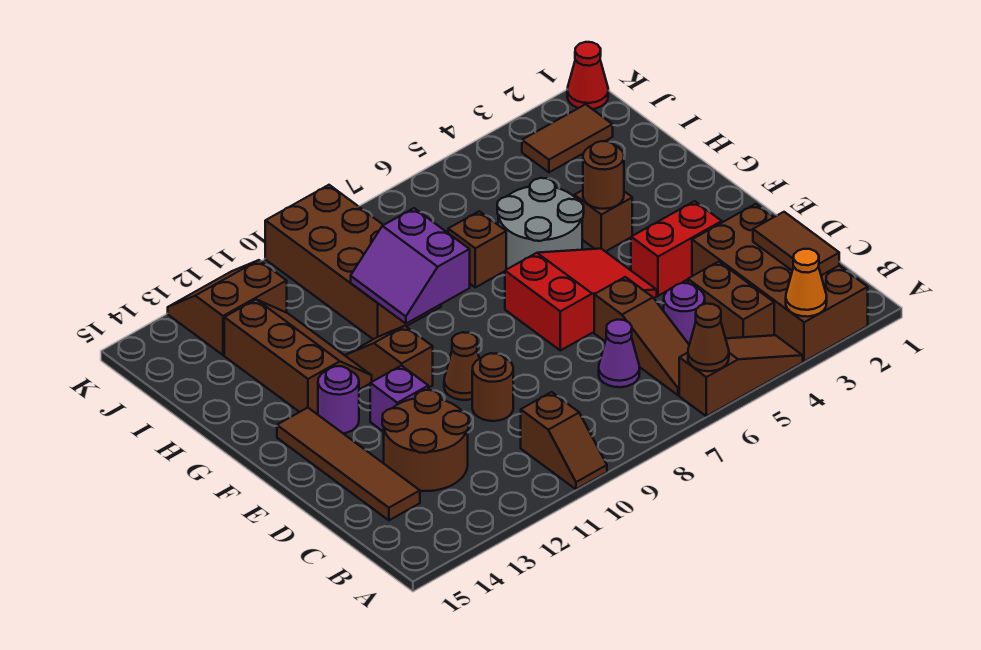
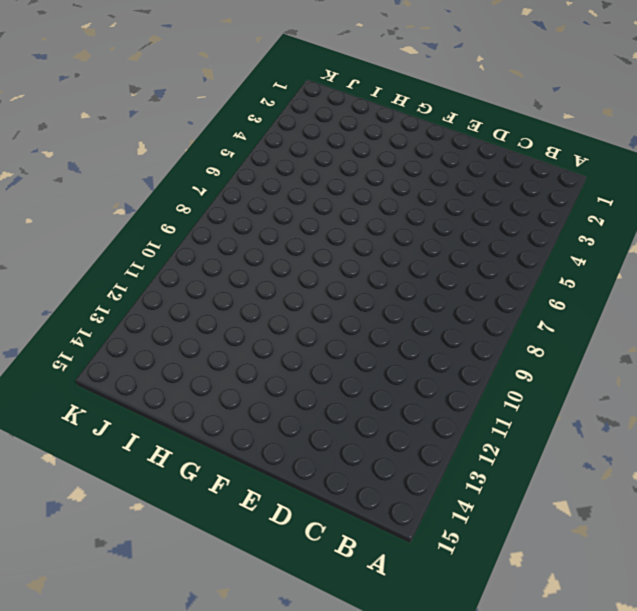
none -> brown 2x4 brick [692,204,868,361]
none -> brown 1x3 slope [679,335,803,416]
none -> brown 1x2 slope [521,392,607,489]

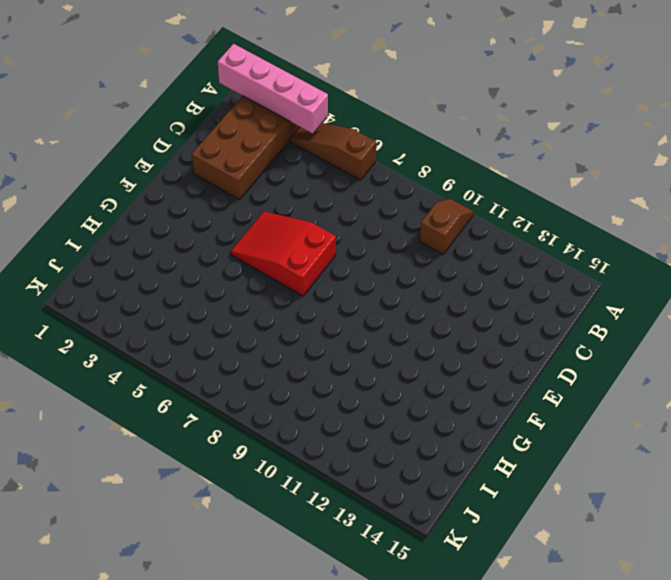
pink 1x4 brick [218,44,328,133] -> orange 1x1 cone [786,249,827,317]
none -> brown 1x2 brick [688,262,774,338]
none -> brown 1x3 slope [594,277,689,395]
none -> purple 1x1 round brick [664,283,705,344]

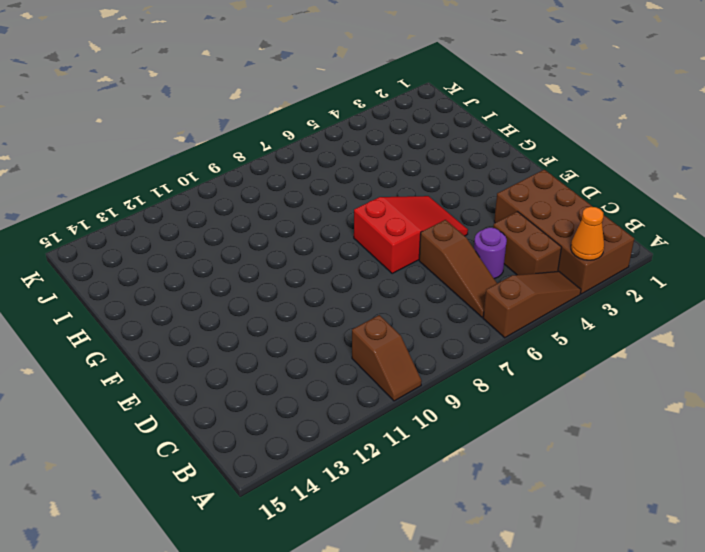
none -> purple 1x1 cone [599,320,640,387]
none -> brown 2x2 round brick [382,390,469,491]
none -> brown 1x4 tile [277,408,420,520]

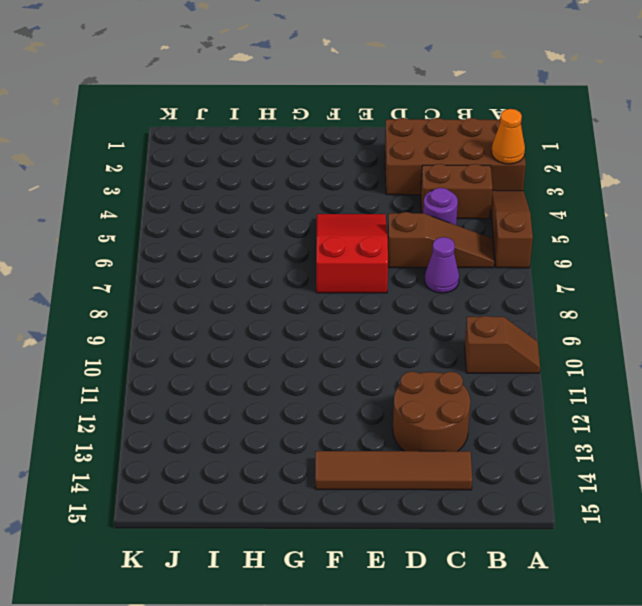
none -> brown 1x1 round brick [472,353,513,421]
none -> red 1x2 brick [631,201,722,296]
none -> brown 1x1 cone [444,332,479,400]

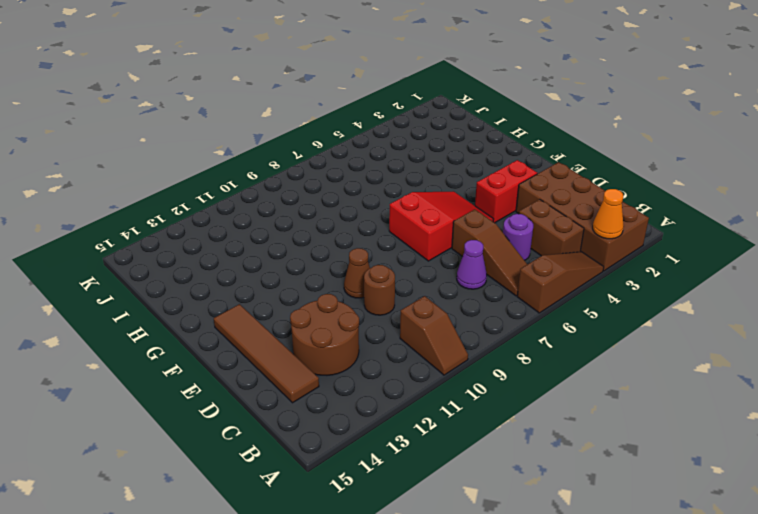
none -> purple 1x1 brick [370,366,428,432]
none -> brown 1x2 slope [346,326,433,388]
none -> purple 1x1 round brick [318,366,359,433]

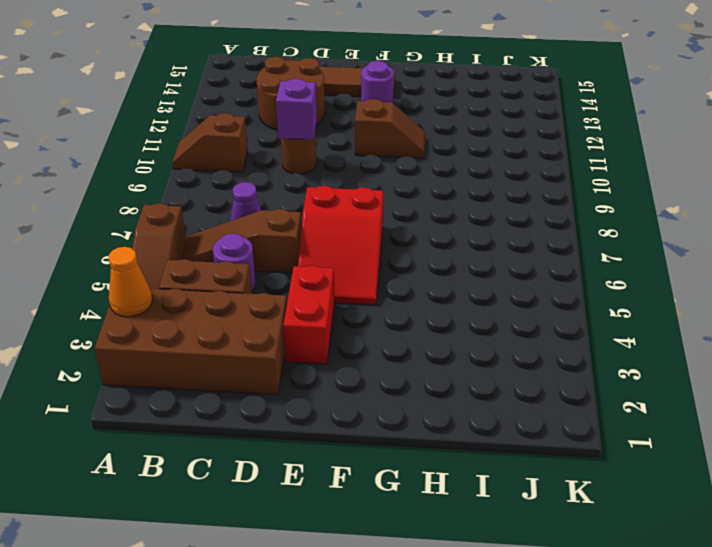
purple 1x1 brick [276,79,317,140] -> purple 1x1 brick moved to [370,366,428,432]
none -> brown 1x1 cone [444,332,479,400]
none -> brown 1x1 brick [574,190,632,252]
none -> grey 2x2 round brick [497,178,584,269]

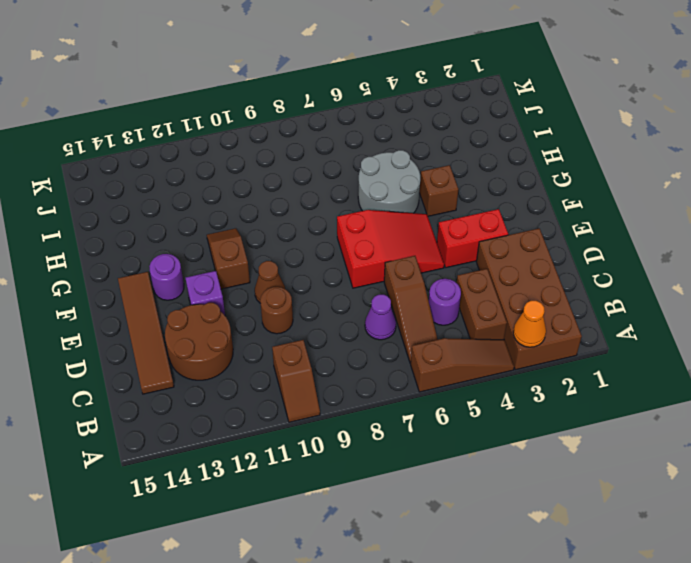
none -> brown 2x3 slope [224,299,372,414]
none -> brown 1x1 brick [448,211,506,287]
none -> brown 2x4 brick [265,185,441,339]

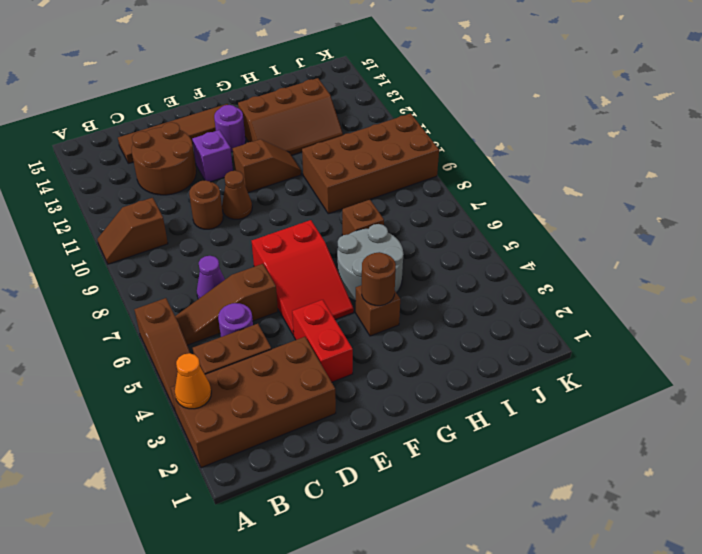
none -> brown 1x2 tile [522,104,613,172]
none -> brown 2x2 slope [168,260,287,355]
none -> red 1x1 cone [567,42,608,109]

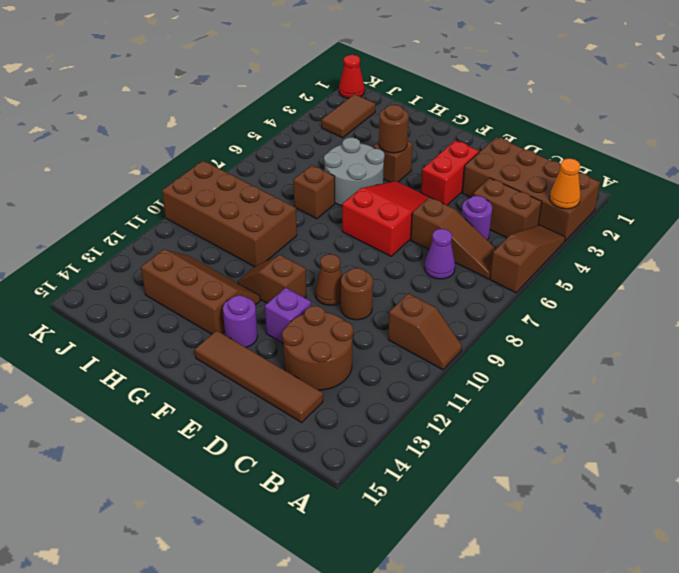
none -> brown 2x2 slope [168,260,287,355]
none -> brown 1x1 cone [688,304,729,371]
none -> brown 1x2 tile [753,212,839,275]

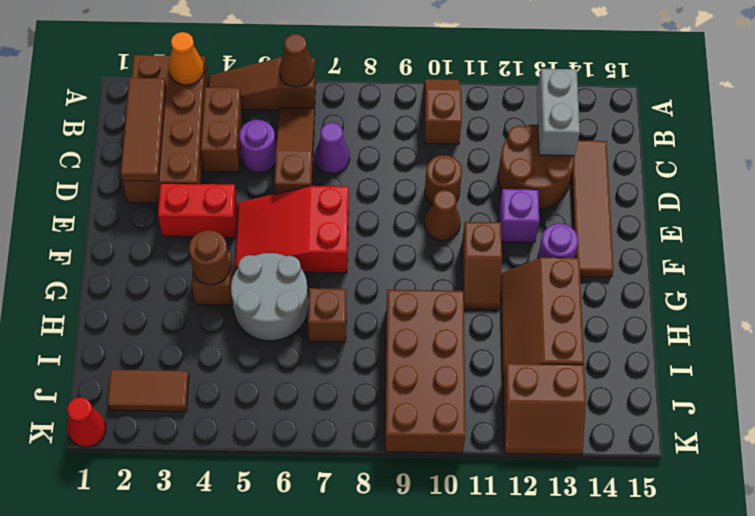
brown 1x3 tile [121,78,166,181] -> brown 1x2 tile [753,212,839,275]
grey 1x2 brick [537,69,580,156] -> none
none -> purple 2x2 slope [351,208,470,324]

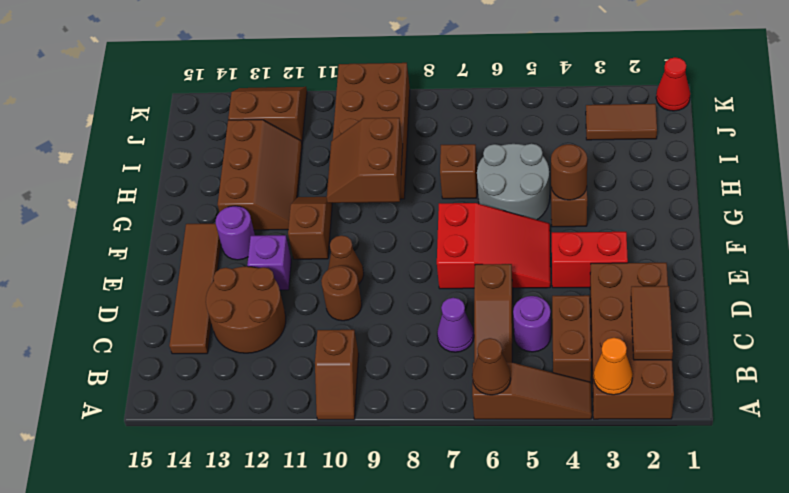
brown 2x2 slope [327,118,403,203] -> purple 2x2 slope [351,208,470,324]

